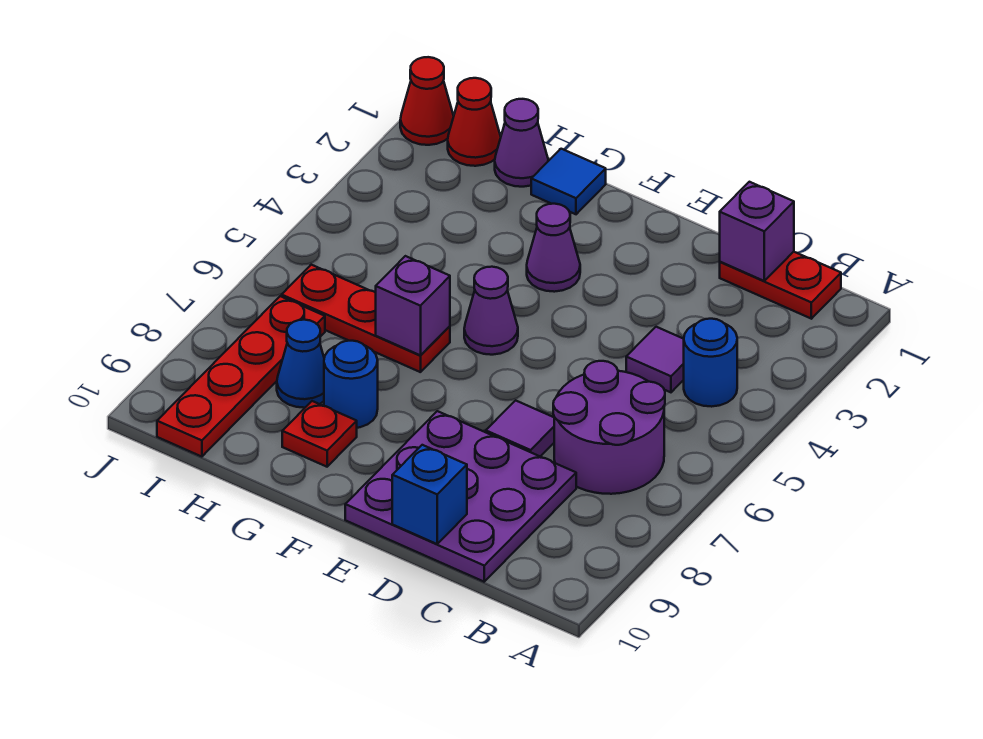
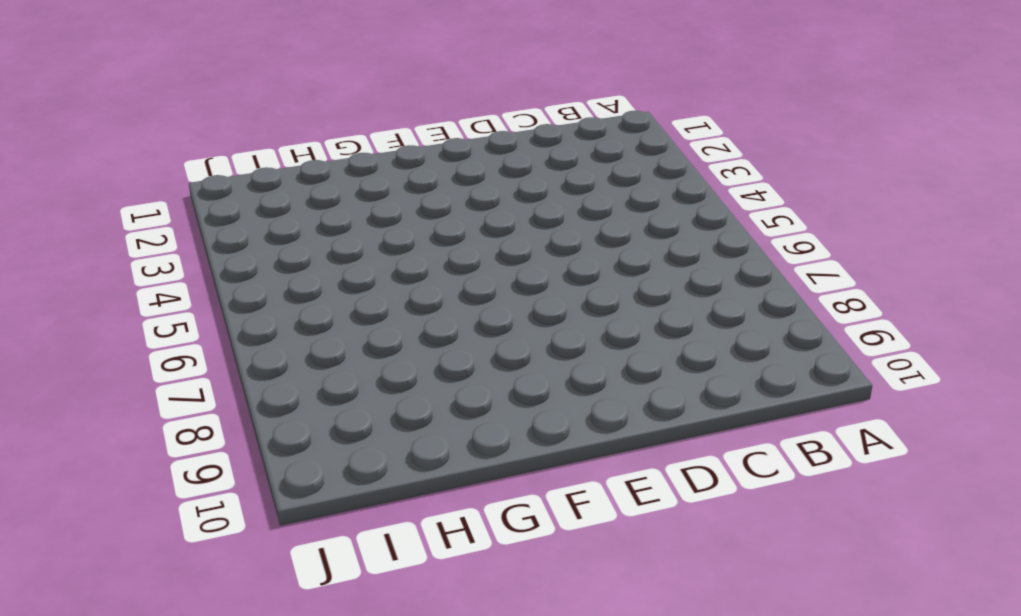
none -> red 1x2 plate [720,252,841,319]
none -> blue 1x1 round brick [684,319,737,407]
none -> purple 2x2 round brick [553,361,665,494]

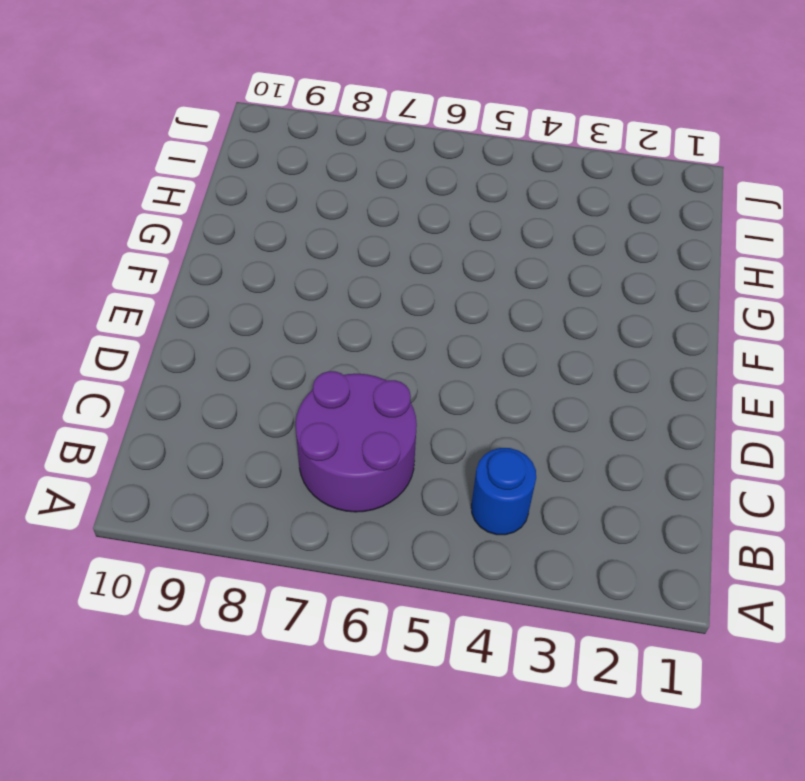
none -> red 1x2 plate [720,252,841,319]
none -> purple 1x1 tile [626,327,684,392]
none -> purple 3x3 plate [345,411,576,582]

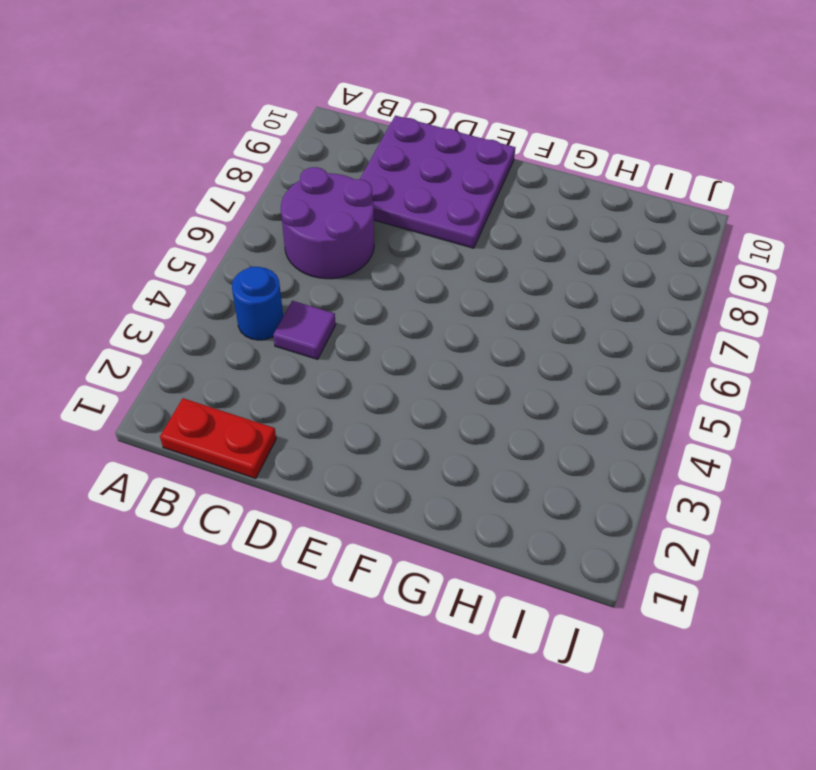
none -> purple 1x1 tile [486,400,554,456]
none -> purple 1x1 cone [527,204,580,292]
none -> purple 1x1 cone [464,267,518,355]

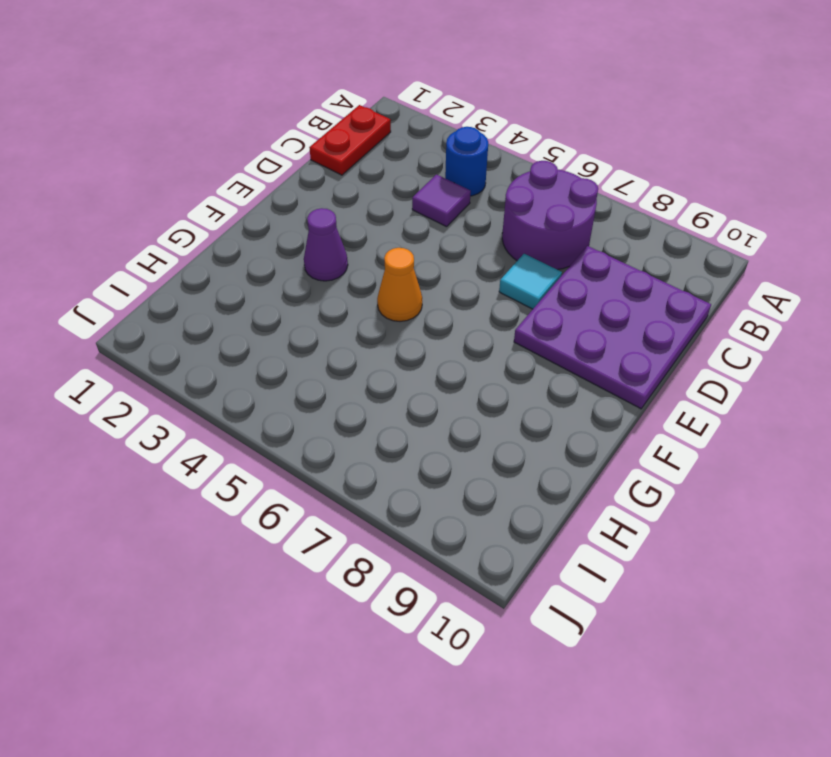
cyan 1x1 tile [499,254,562,309] -> purple 1x1 tile [486,400,554,456]
orange 1x1 cone [377,248,422,321] -> purple 1x1 cone [464,267,518,355]
none -> blue 1x1 tile [531,149,606,214]
none -> red 1x3 plate [282,265,450,372]
none -> blue 1x1 round brick [324,341,378,428]

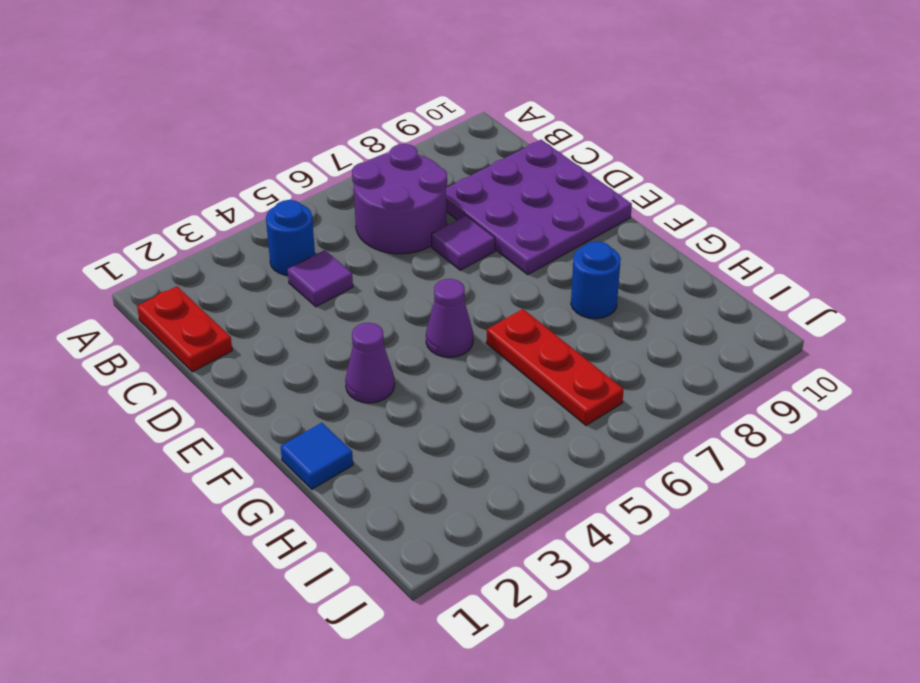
none -> red 1x1 plate [282,401,357,467]
none -> purple 1x1 cone [495,99,548,187]
none -> blue 1x1 cone [277,320,324,408]

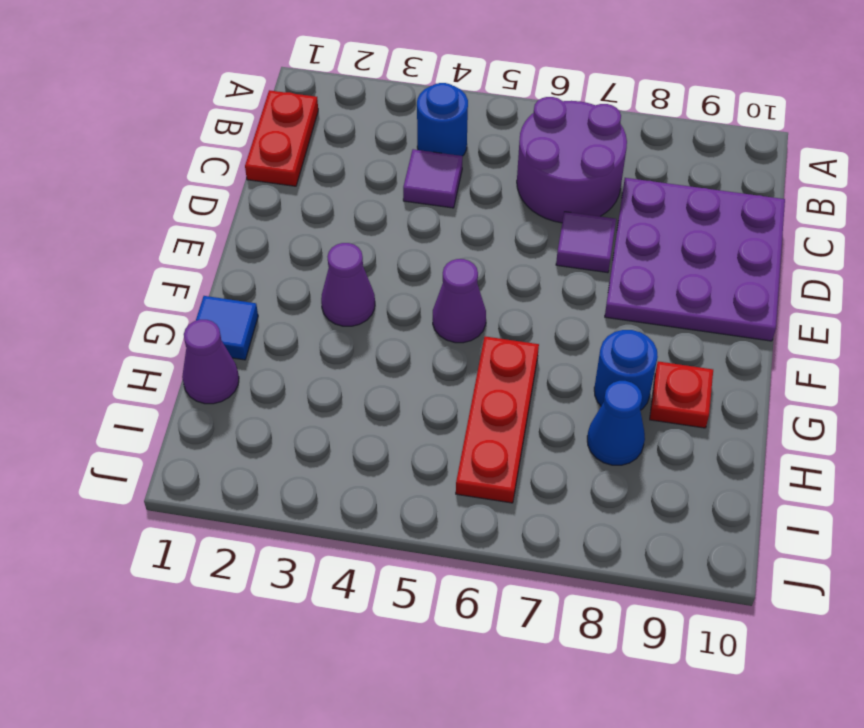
none -> red 1x1 cone [448,78,501,166]
none -> red 1x4 plate [157,296,325,457]
none -> red 1x1 cone [400,57,454,145]

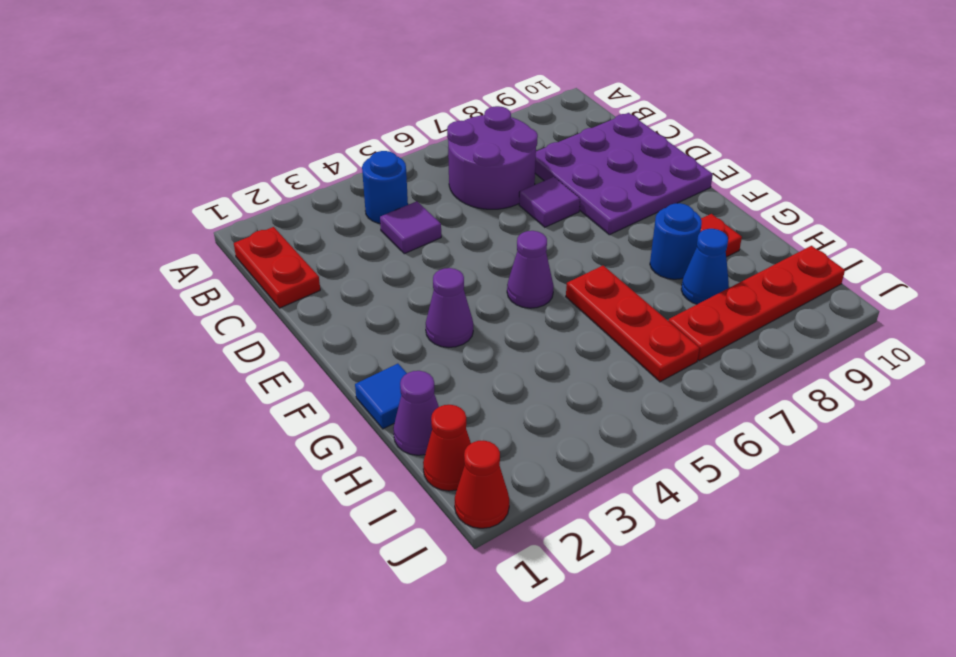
none -> purple 1x1 brick [720,182,794,281]
none -> blue 1x1 brick [392,445,467,544]
none -> purple 1x1 brick [376,256,450,355]

